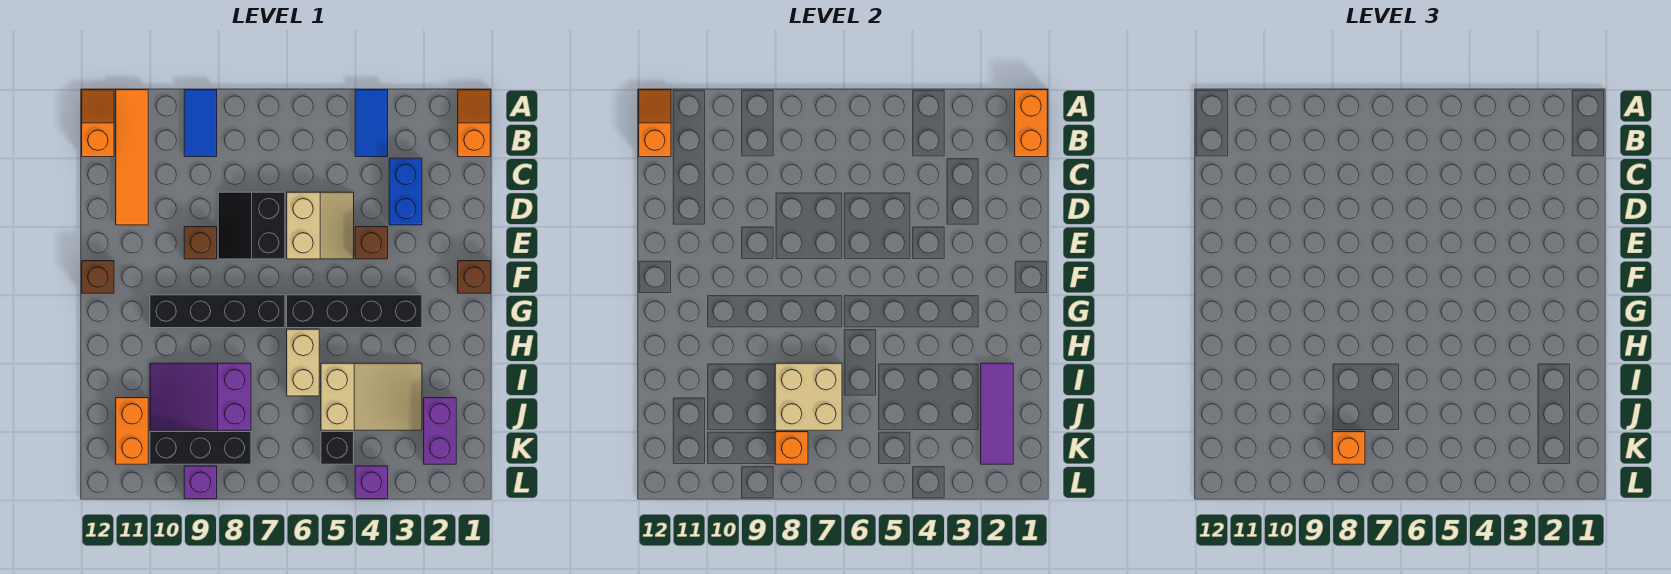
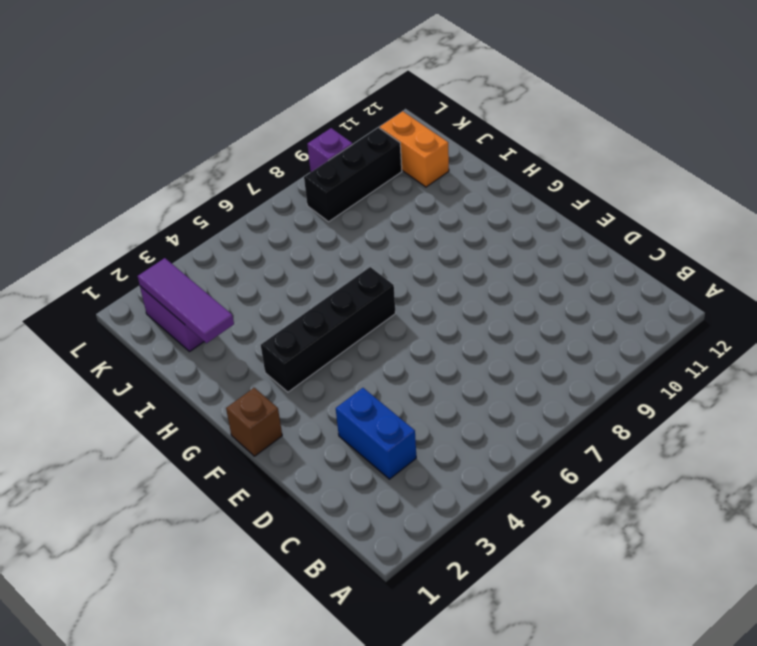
none -> orange 1x2 slope [458,90,490,157]
none -> blue 1x2 tile [355,90,388,157]
none -> blue 1x2 tile [184,90,217,157]

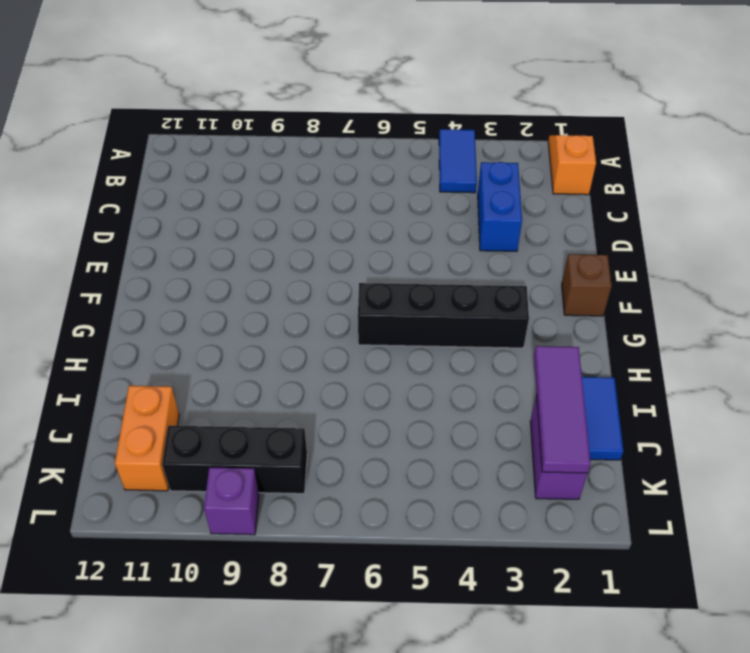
blue 1x2 tile [582,377,623,460] -> blue 1x2 tile moved to [184,90,217,157]
none -> orange 1x4 tile [116,90,148,225]
none -> orange 1x2 slope [82,90,114,157]
none -> tan 2x2 slope [287,192,354,259]

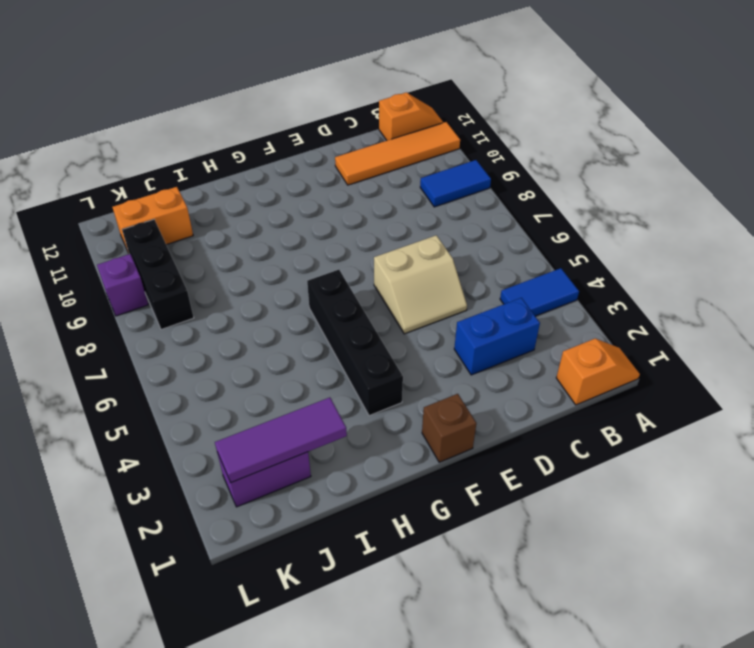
none -> black 2x2 slope [218,192,285,259]
none -> brown 1x1 brick [355,227,388,259]
none -> brown 1x1 brick [184,227,217,259]

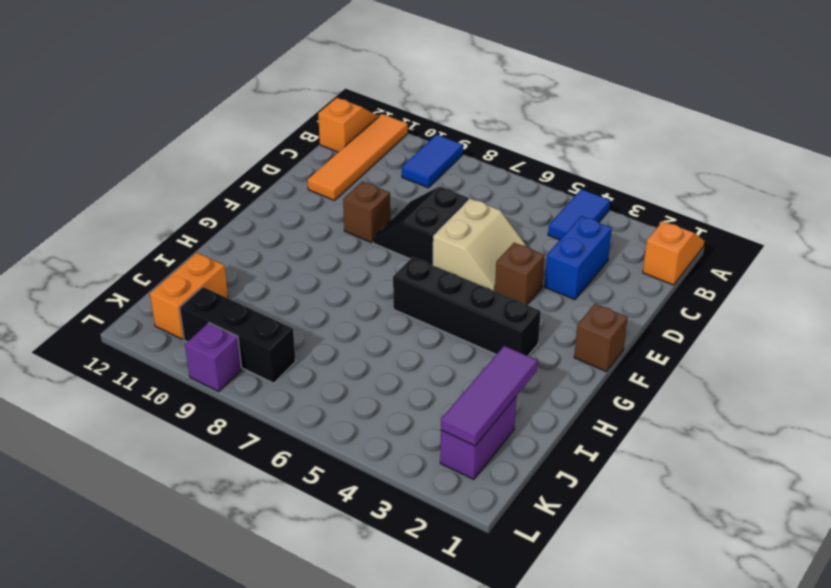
none -> brown 1x1 brick [82,261,114,293]
none -> black 1x4 brick [150,295,285,328]
none -> tan 1x2 brick [287,329,319,396]

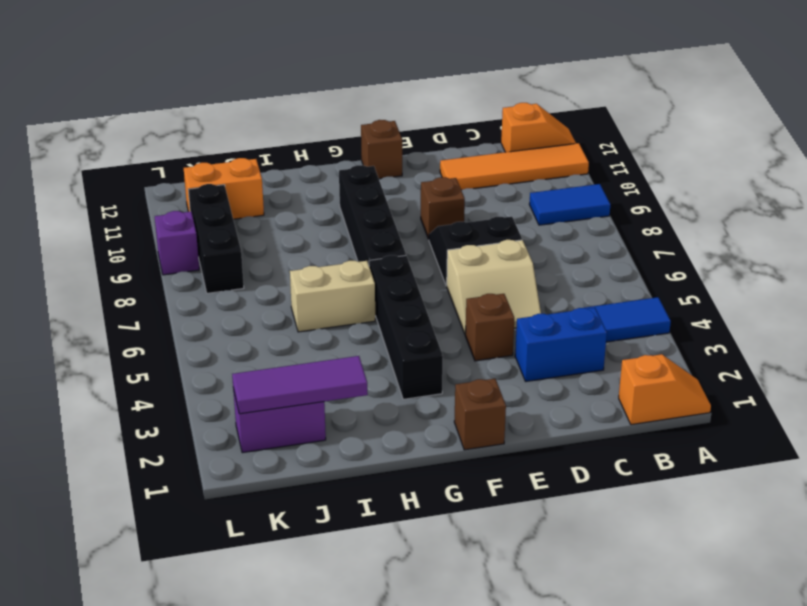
none -> tan 2x3 slope [321,363,422,430]
none -> purple 2x3 slope [150,363,251,430]
none -> black 1x1 brick [321,432,354,464]

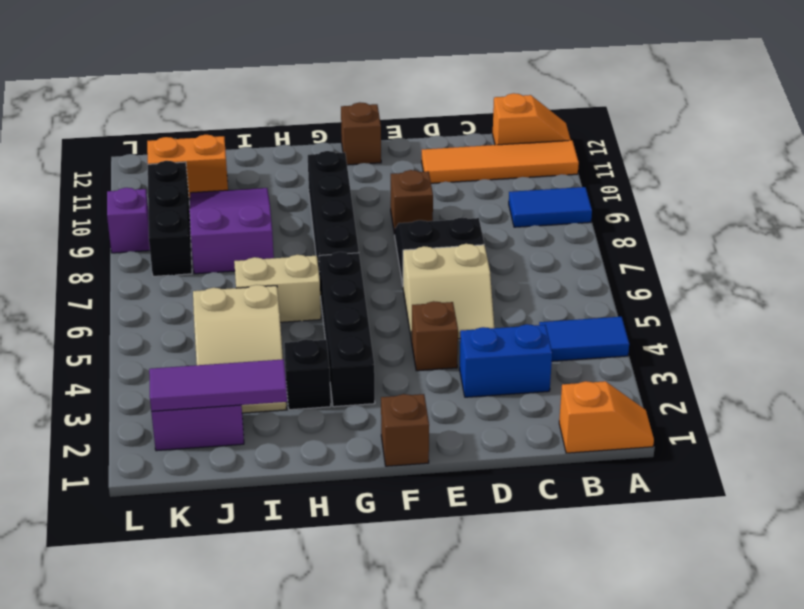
black 1x1 brick [284,339,331,410] -> black 1x1 brick moved to [321,432,354,464]
none -> purple 1x1 brick [355,466,388,499]
none -> orange 1x2 brick [1015,90,1047,157]
none -> orange 1x2 slope [639,90,671,157]

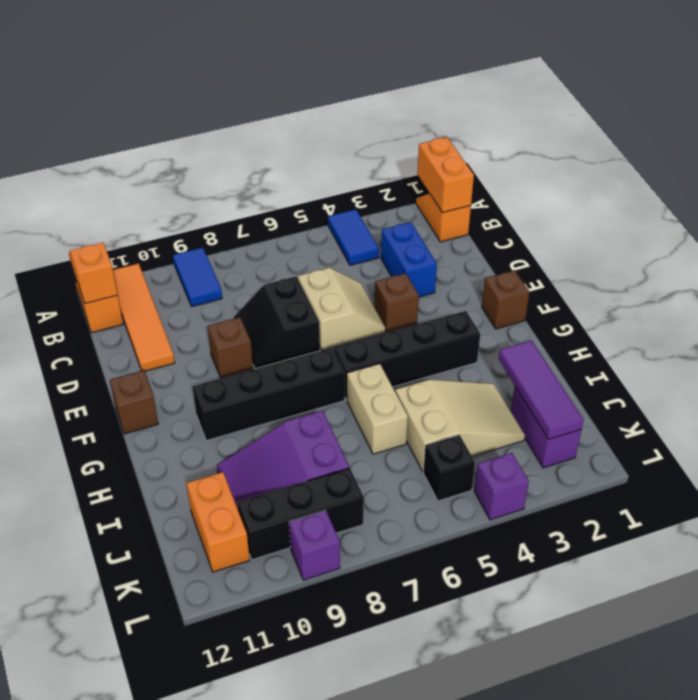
none -> tan 2x2 brick [775,363,842,430]
none -> orange 1x1 brick [775,432,808,464]
none -> orange 1x1 brick [1332,432,1365,464]

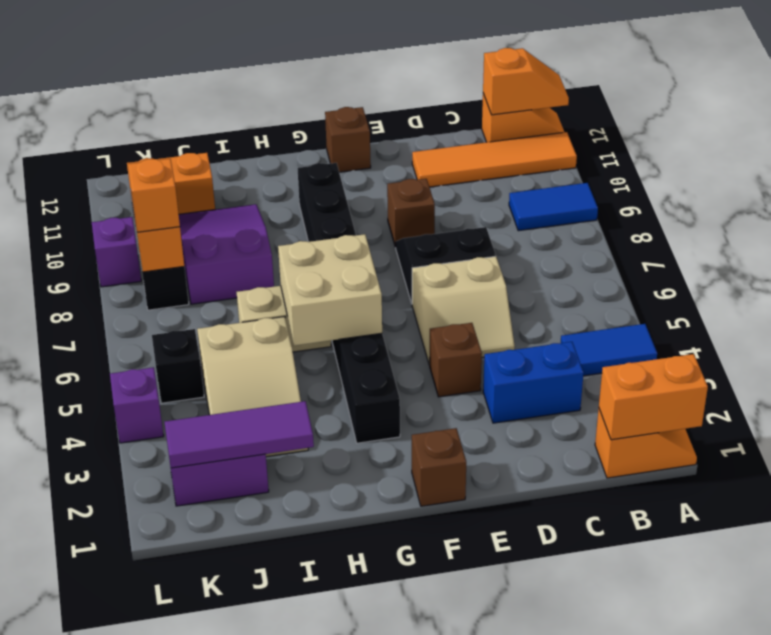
tan 2x2 brick [278,234,382,346] -> tan 2x2 brick moved to [775,363,842,430]

